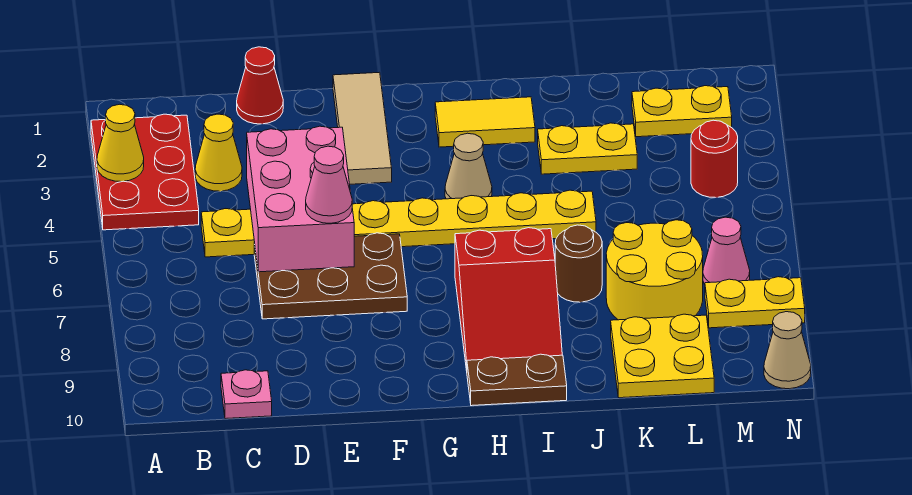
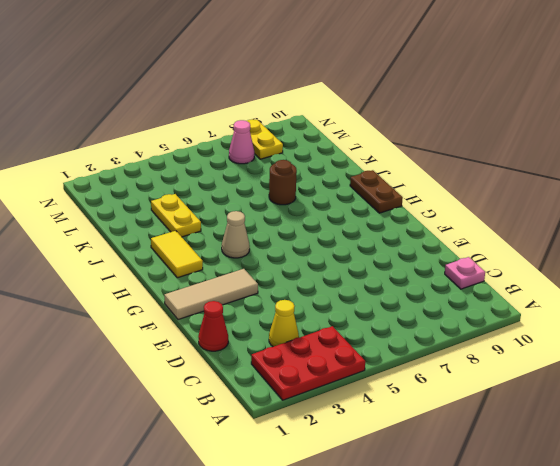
none -> yellow 1x8 plate [201,190,596,257]
none -> brown 2x3 plate [254,233,407,319]
none -> red 2x3 slope [455,228,562,370]

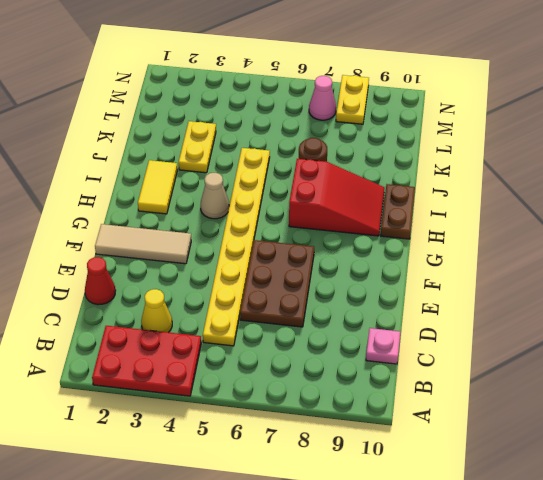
none -> yellow 2x2 round brick [606,220,703,320]
none -> yellow 2x2 plate [611,314,714,398]
none -> yellow 1x2 plate [632,86,732,137]

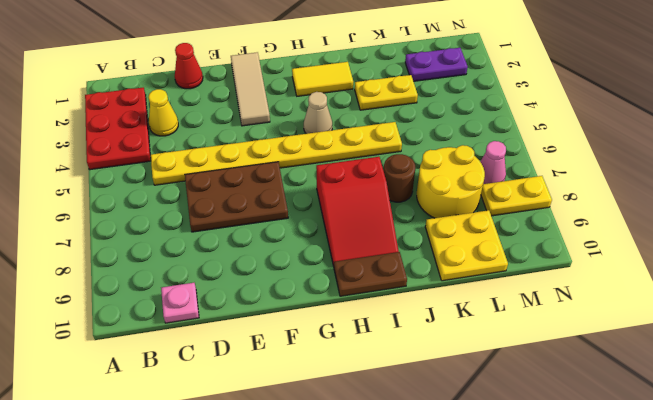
purple 1x2 plate [405,48,468,81] -> yellow 1x2 plate [632,86,732,137]
none -> red 1x1 round brick [691,120,738,198]
none -> tan 1x1 cone [764,312,811,389]
none -> yellow 1x1 cone [97,104,144,182]

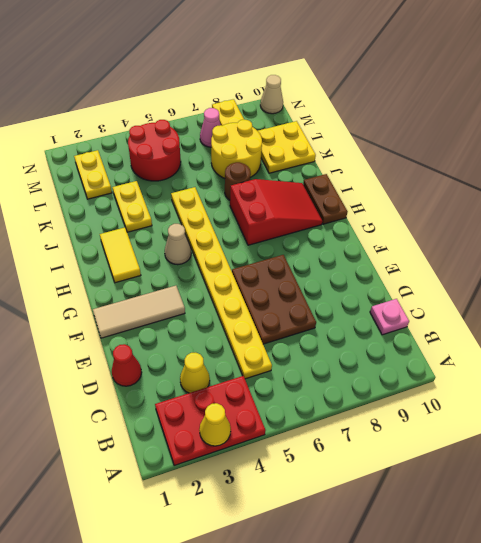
red 2x2 round brick [128,120,181,181] -> red 1x1 round brick [691,120,738,198]
none -> pink 2x3 brick [247,126,354,272]
none -> pink 1x1 cone [306,146,352,223]

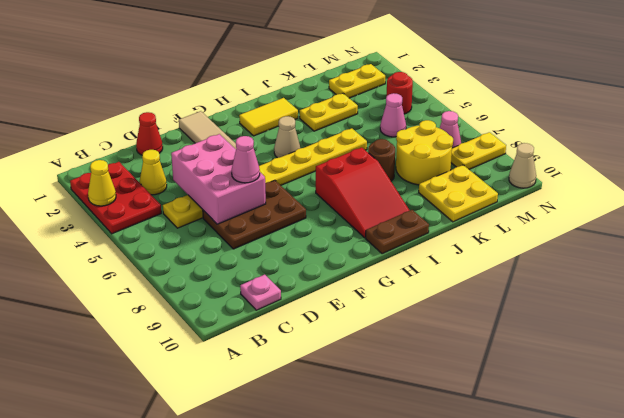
pink 1x1 cone [380,93,406,137] -> none

